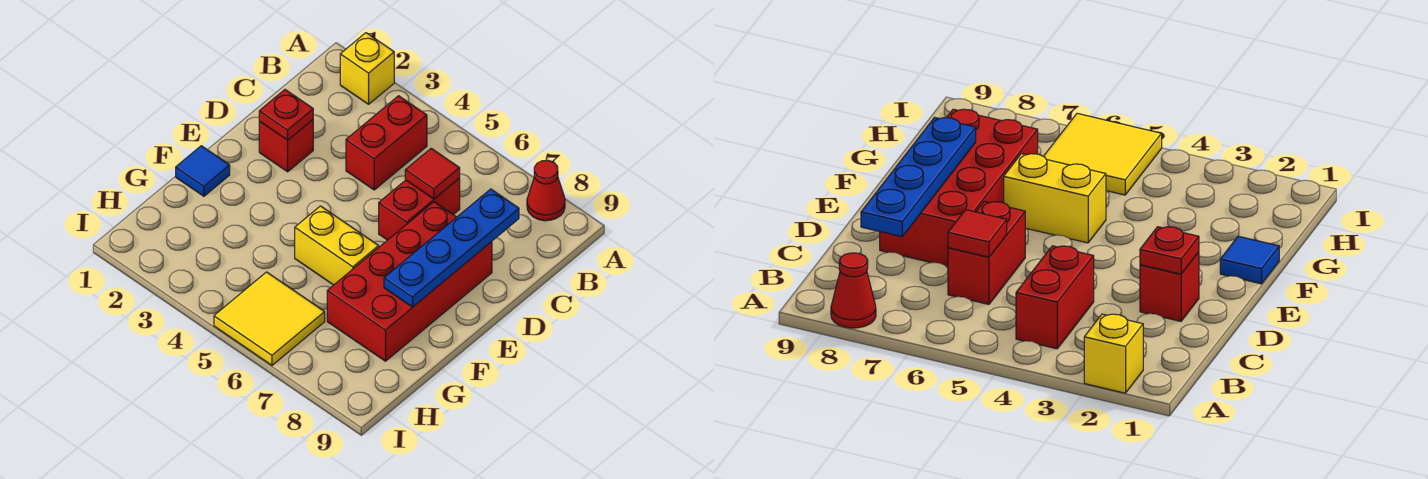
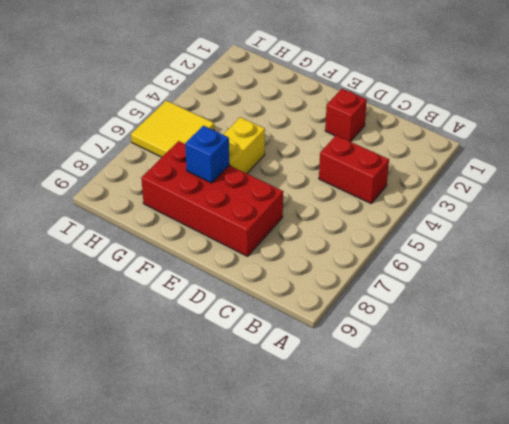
blue 1x1 brick [185,126,229,183] -> none
none -> yellow 1x1 brick [340,33,394,104]
none -> red 1x1 cone [527,160,565,221]
none -> red 1x2 brick [379,178,460,240]

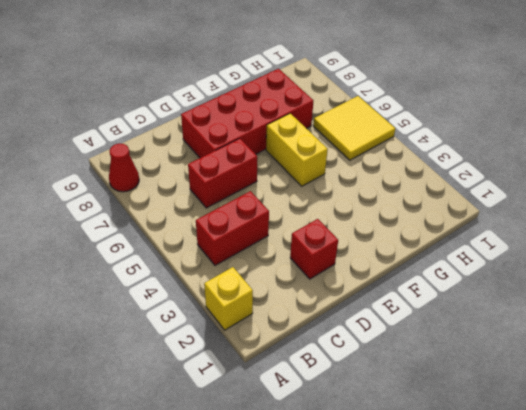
none -> blue 1x1 tile [176,146,230,196]
none -> red 1x1 tile [405,148,460,199]
none -> blue 1x4 plate [384,189,519,307]

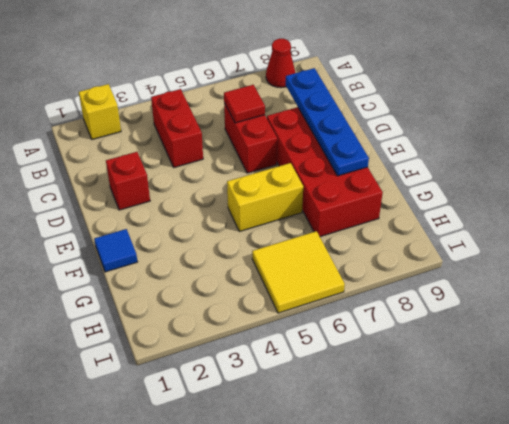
none -> red 1x1 plate [259,90,313,140]

